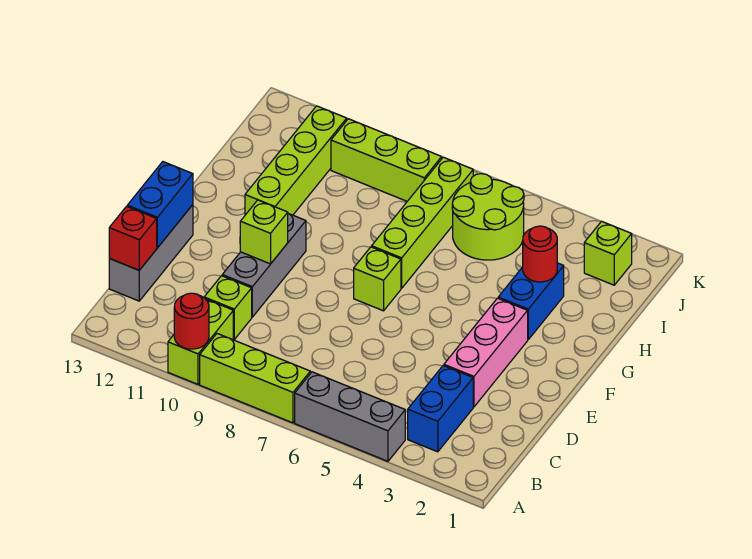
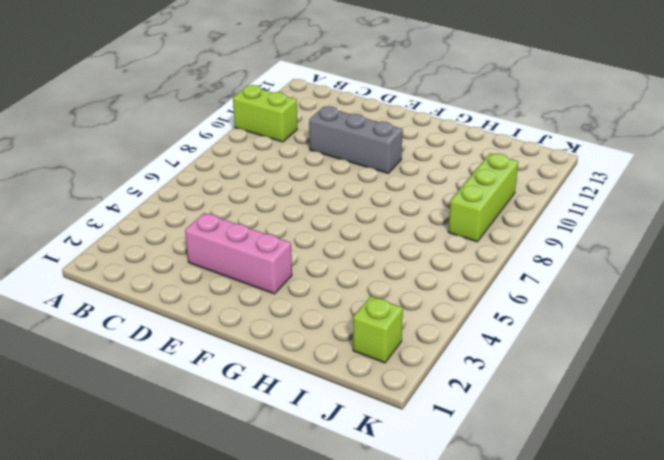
none -> grey 1x3 brick [295,372,405,461]
none -> lime 1x3 brick [200,334,310,423]
none -> blue 1x2 brick [408,366,473,452]

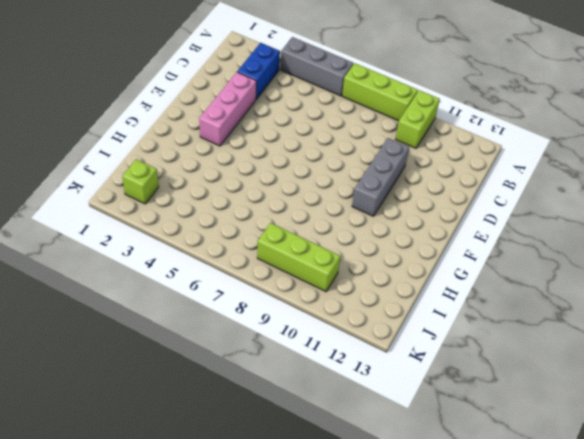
none -> lime 1x1 brick [204,276,252,339]
none -> grey 1x3 brick [109,205,193,301]
none -> lime 1x1 brick [354,247,401,311]

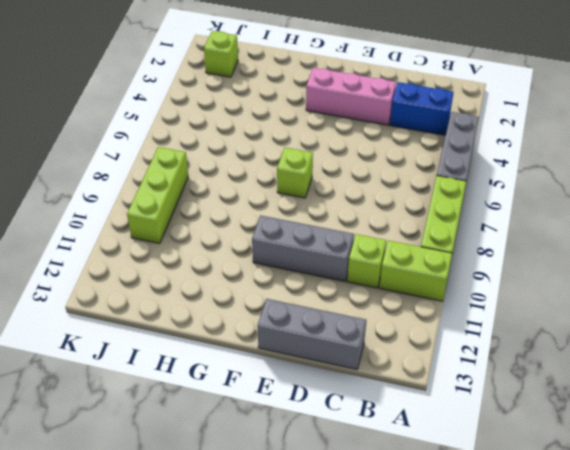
none -> blue 1x2 brick [498,263,564,339]
none -> lime 1x4 brick [372,157,473,288]
none -> lime 1x4 brick [245,106,347,215]

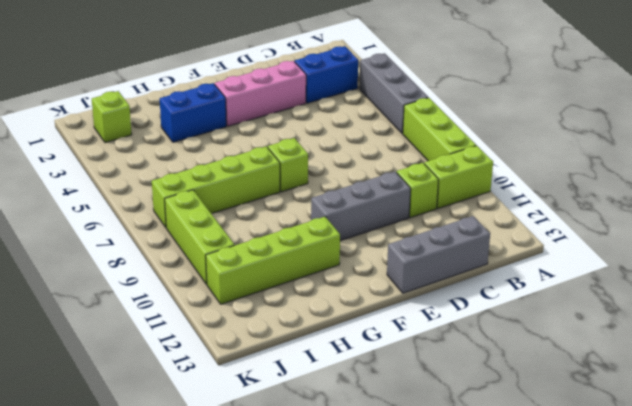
none -> lime 2x2 round brick [452,174,524,260]
none -> red 1x1 round brick [174,293,209,349]
none -> red 1x1 brick [109,206,157,270]

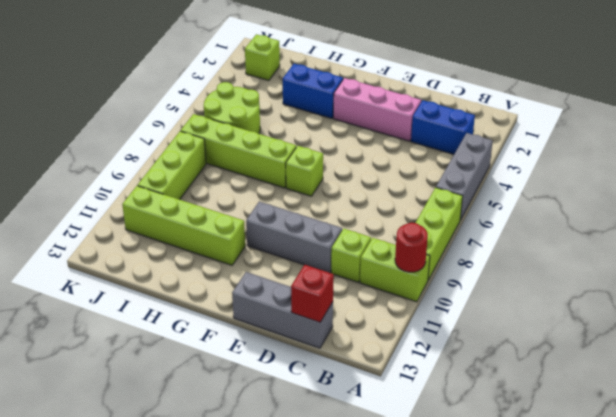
none -> blue 1x2 brick [127,162,193,248]
none -> lime 1x1 brick [240,200,288,264]
none -> red 1x1 round brick [523,226,557,282]

